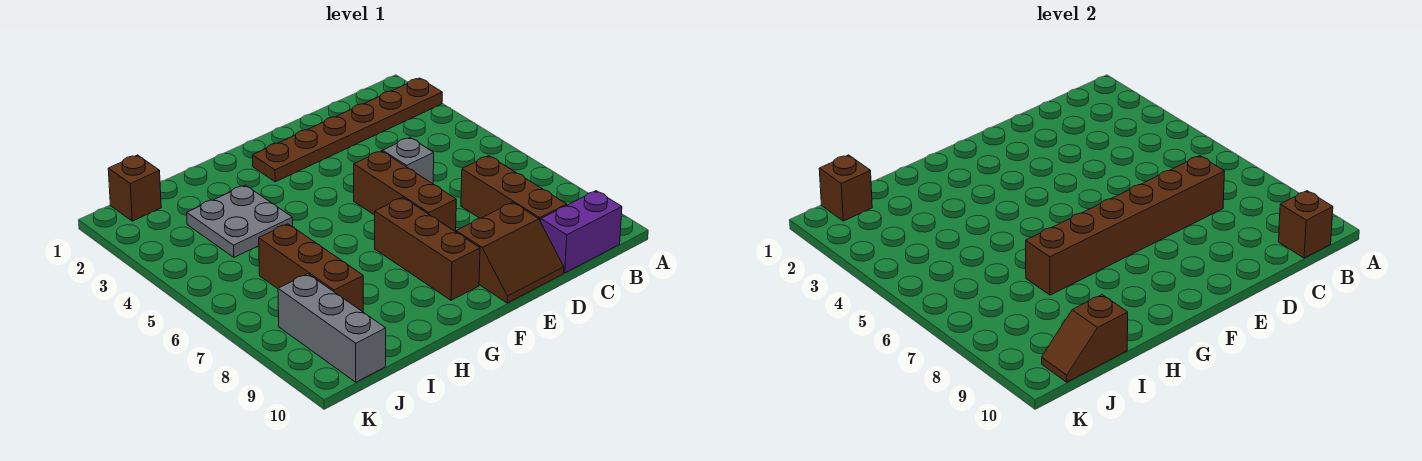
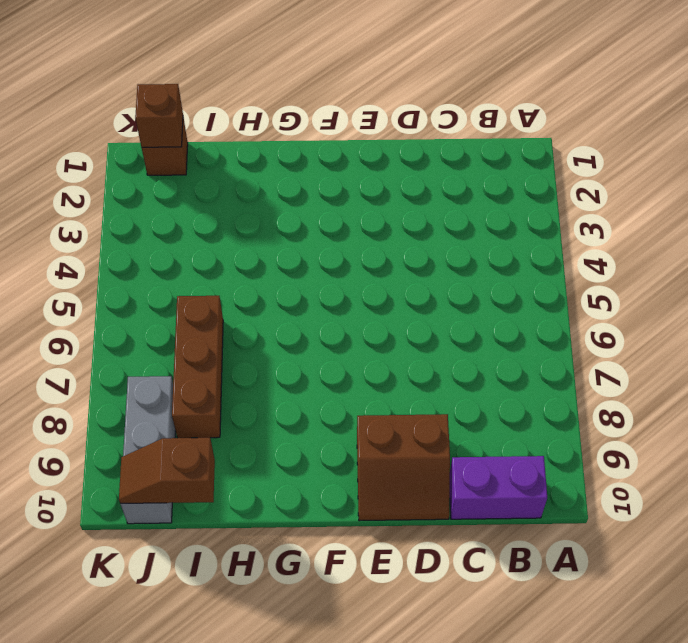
none -> brown 1x6 plate [253,78,442,182]
none -> brown 1x3 brick [461,156,567,222]
none -> grey 1x1 brick [383,138,434,184]

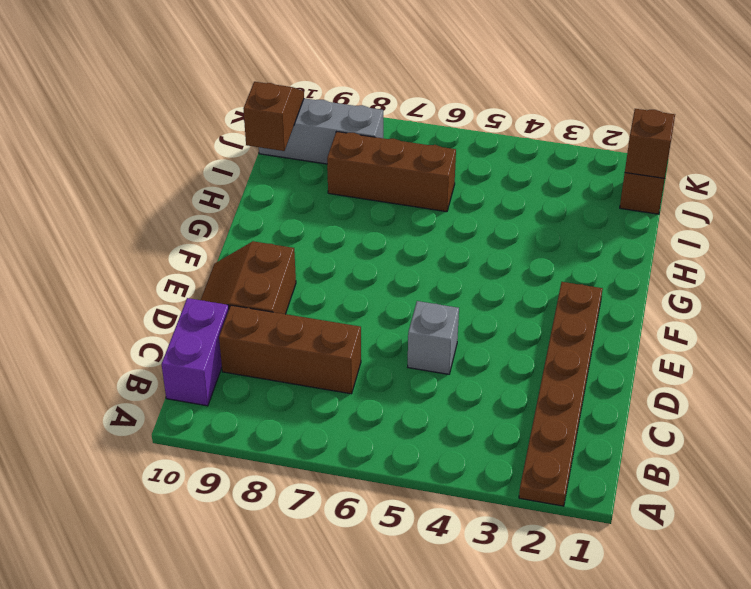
none -> brown 1x3 brick [354,151,456,232]
none -> brown 1x3 brick [375,197,480,300]
none -> grey 2x2 plate [187,185,293,257]

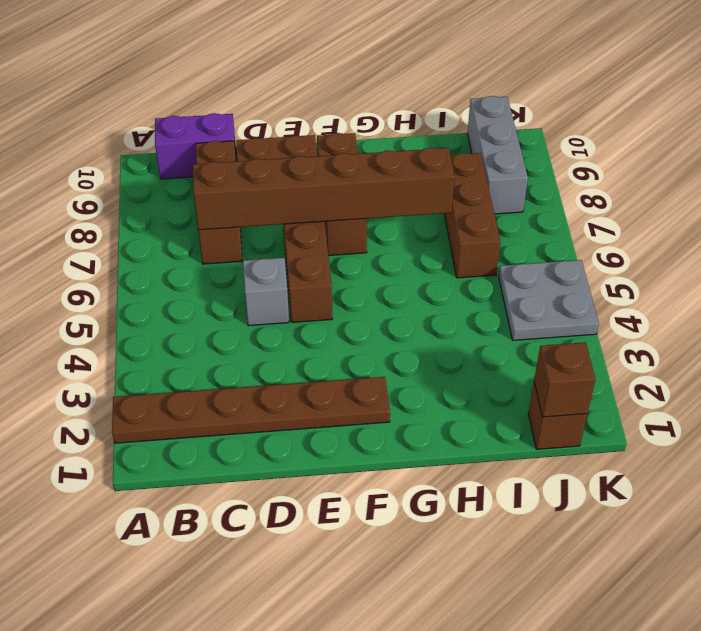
grey 2x2 plate [499,260,599,340] -> grey 2x2 plate moved to [187,185,293,257]
none -> brown 1x1 brick [1278,191,1333,258]
none -> brown 1x2 slope [1042,295,1128,382]

